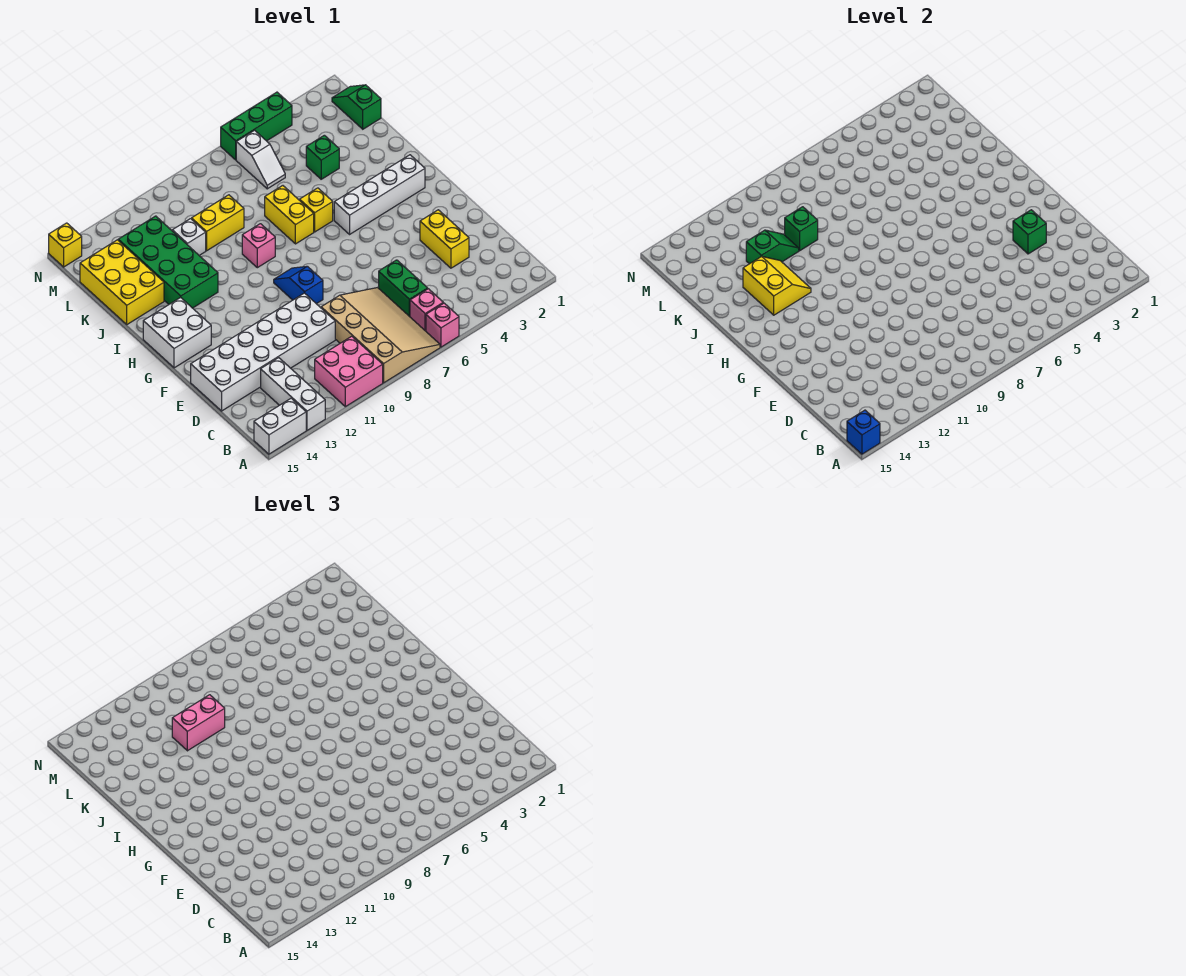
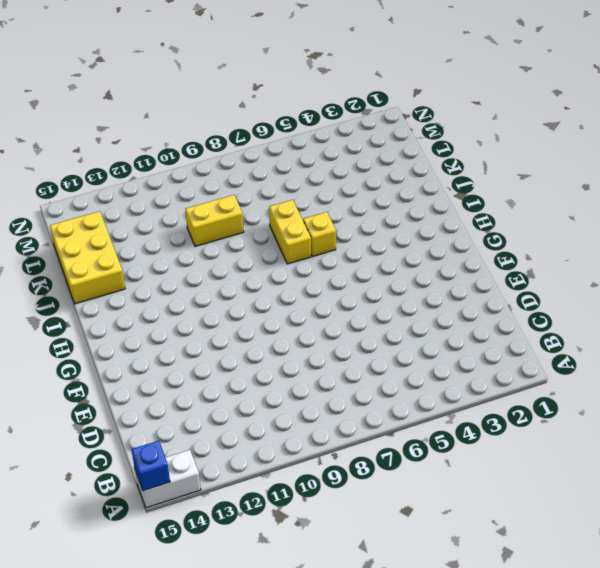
none -> pink 1x1 brick [426,303,459,347]
none -> tan 3x4 slope [321,288,440,383]
none -> pink 2x2 brick [315,336,383,407]
none -> white 1x3 brick [261,358,325,430]

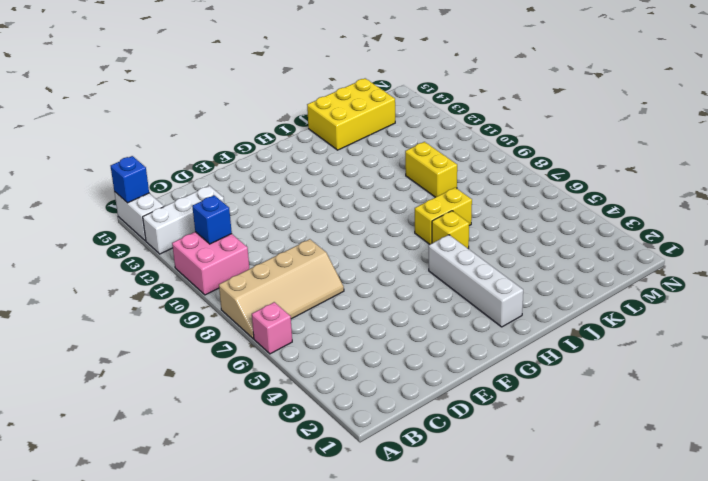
tan 2x4 slope [219,239,344,339] -> tan 3x4 slope [321,288,440,383]
blue 1x1 brick [192,195,232,244] -> none
none -> pink 1x1 brick [410,289,443,331]
none -> green 1x2 brick [379,260,428,317]
none -> yellow 1x2 brick [420,210,469,268]
none -> white 2x6 brick [191,293,335,411]

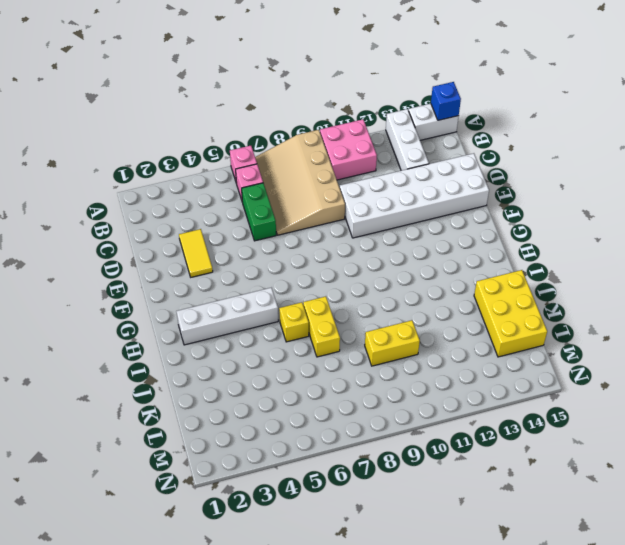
yellow 1x2 tile [179,229,213,277] -> yellow 1x2 brick [420,210,469,268]
none -> blue 1x2 slope [274,266,323,304]
none -> white 2x2 brick [143,297,211,368]
none -> pink 1x1 brick [242,224,275,268]
none -> green 2x4 brick [118,216,218,308]

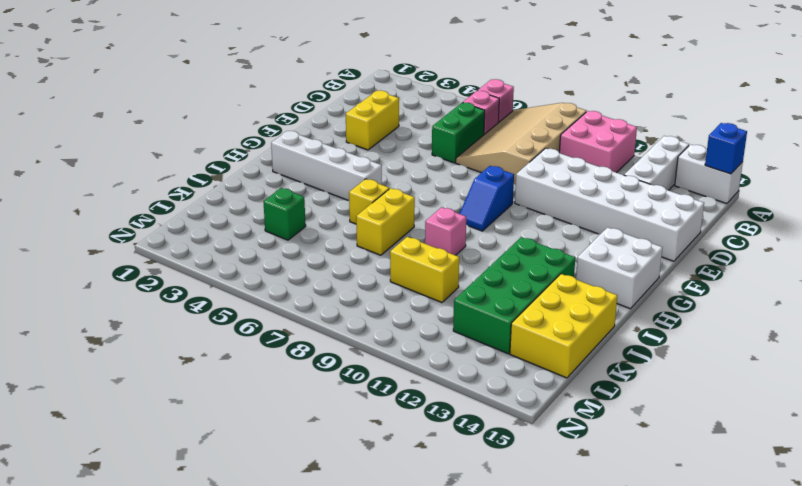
none -> white 1x1 brick [172,219,206,255]
none -> green 1x2 slope [332,85,381,129]
none -> white 1x2 slope [236,130,285,189]
none -> green 1x3 brick [221,92,292,160]

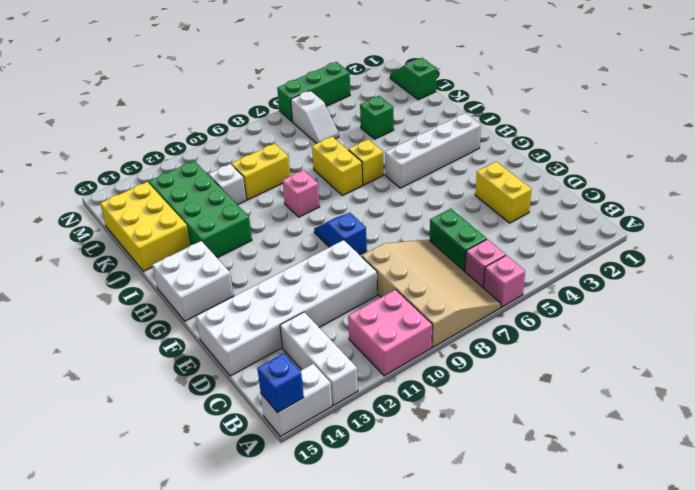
none -> yellow 1x1 brick [49,223,82,267]
none -> green 1x1 brick [1013,210,1046,254]
none -> yellow 2x2 slope [743,256,811,315]
none -> green 1x1 brick [785,207,818,251]

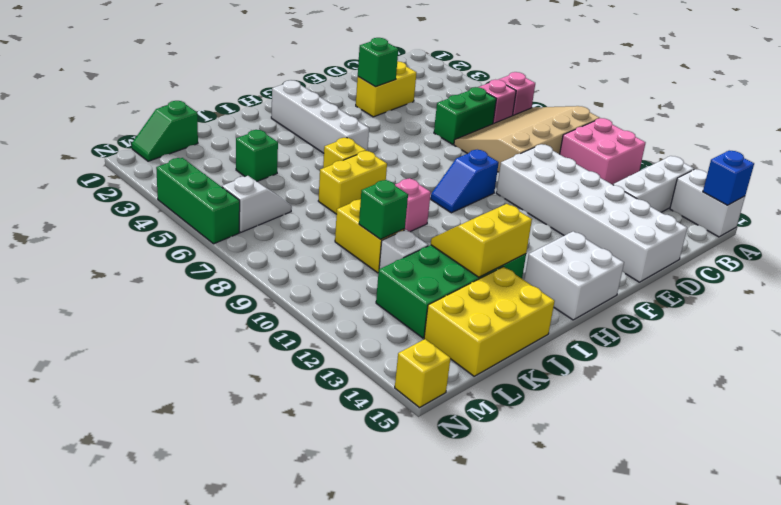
none -> green 1x2 slope [746,230,799,264]
none -> pink 1x2 brick [172,695,225,751]

